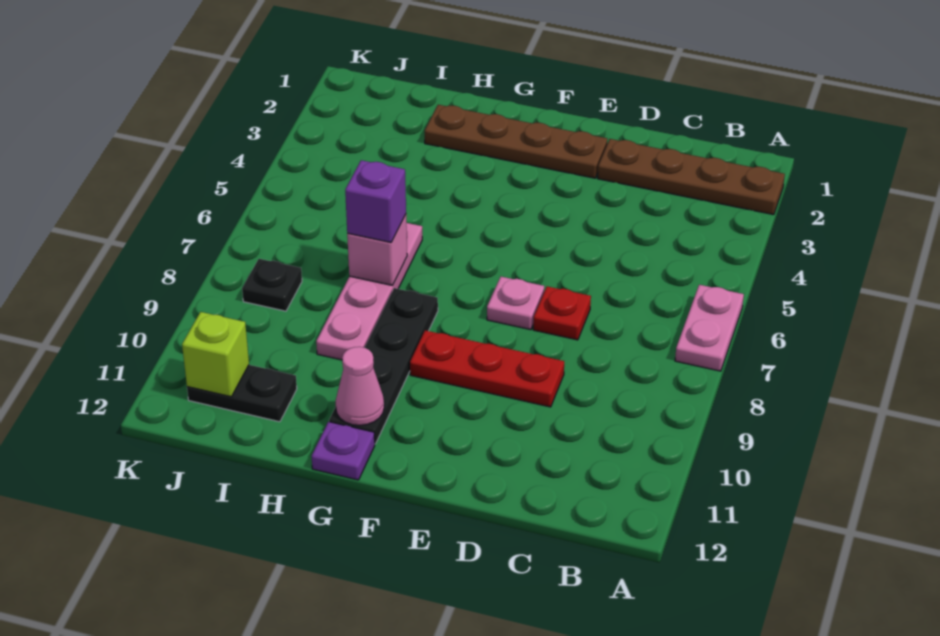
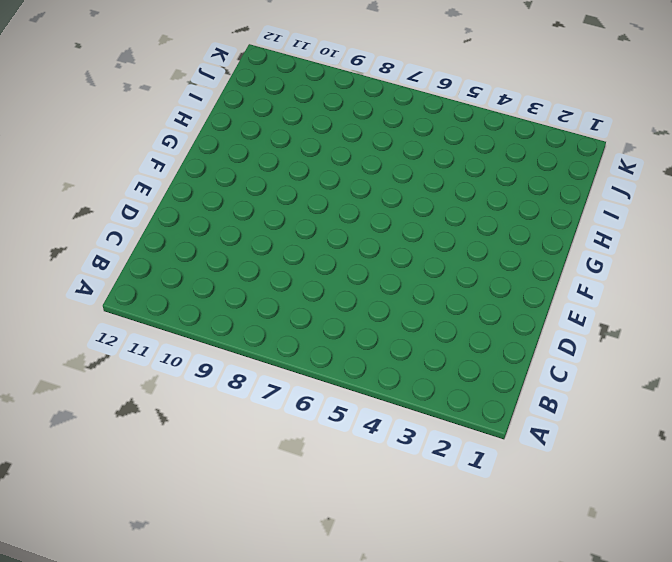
none -> brown 1x4 plate [598,139,785,215]
none -> pink 1x2 plate [675,285,744,371]
none -> red 1x1 plate [533,286,591,340]

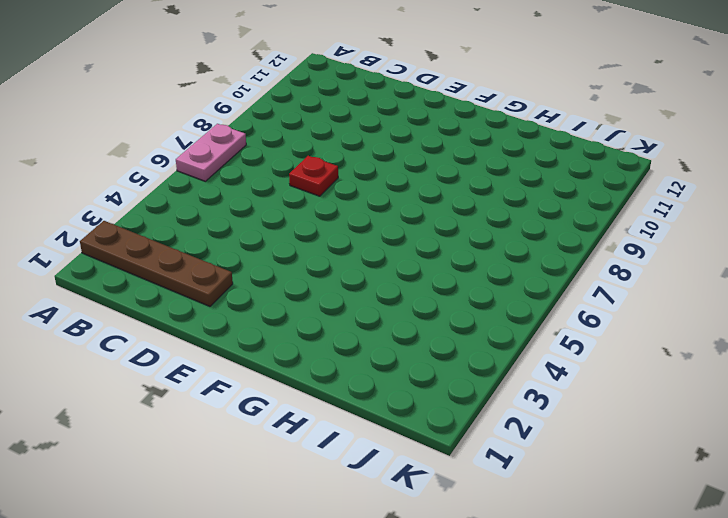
none -> red 1x3 plate [410,330,564,407]
none -> brown 1x4 plate [425,105,607,178]
none -> pink 1x1 plate [487,277,544,330]

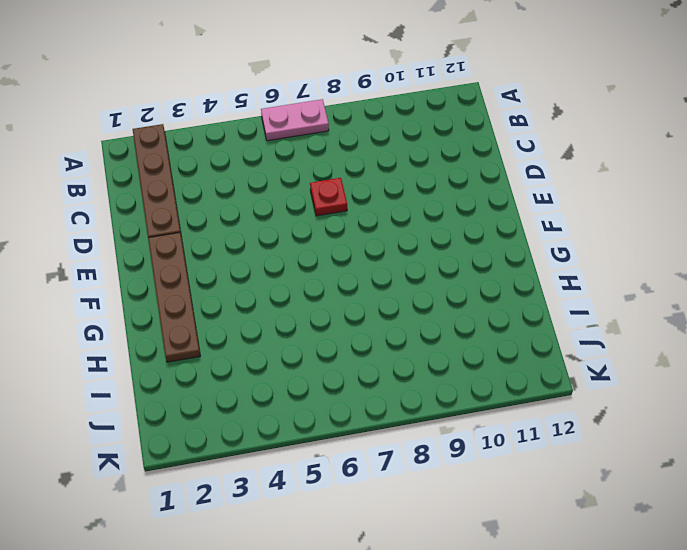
none -> red 1x3 plate [410,330,564,407]
none -> pink 1x1 plate [487,277,544,330]
none -> black 1x4 plate [329,288,438,444]

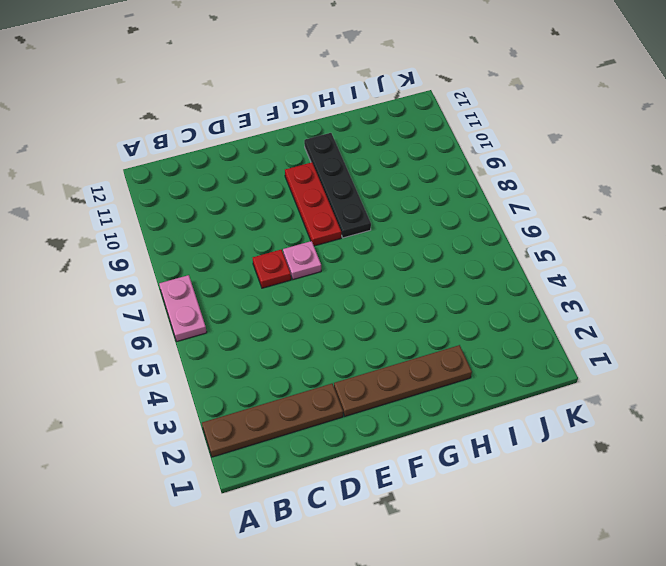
red 1x3 plate [285,162,341,246] -> red 1x3 plate turned to [410,330,564,407]
none -> purple 1x1 plate [312,422,375,480]
none -> pink 1x4 plate [316,223,422,360]
none -> black 1x2 plate [187,365,297,422]

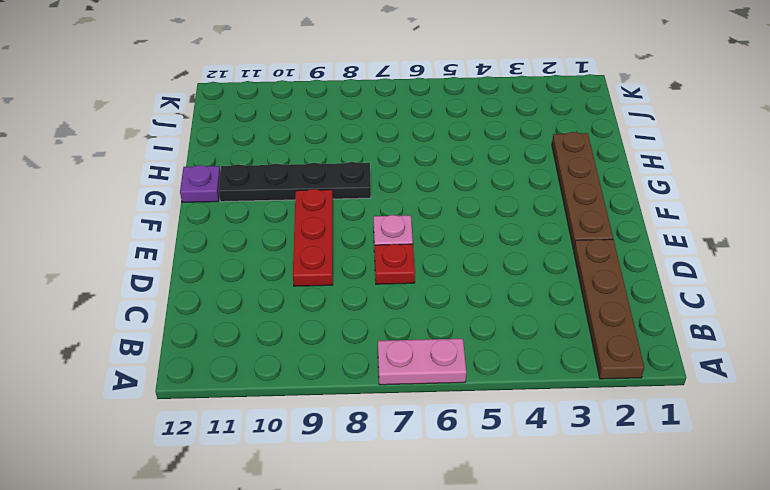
none -> pink 1x4 plate [316,223,422,360]
none -> black 1x2 plate [187,365,297,422]
none -> black 1x1 plate [242,259,302,311]

